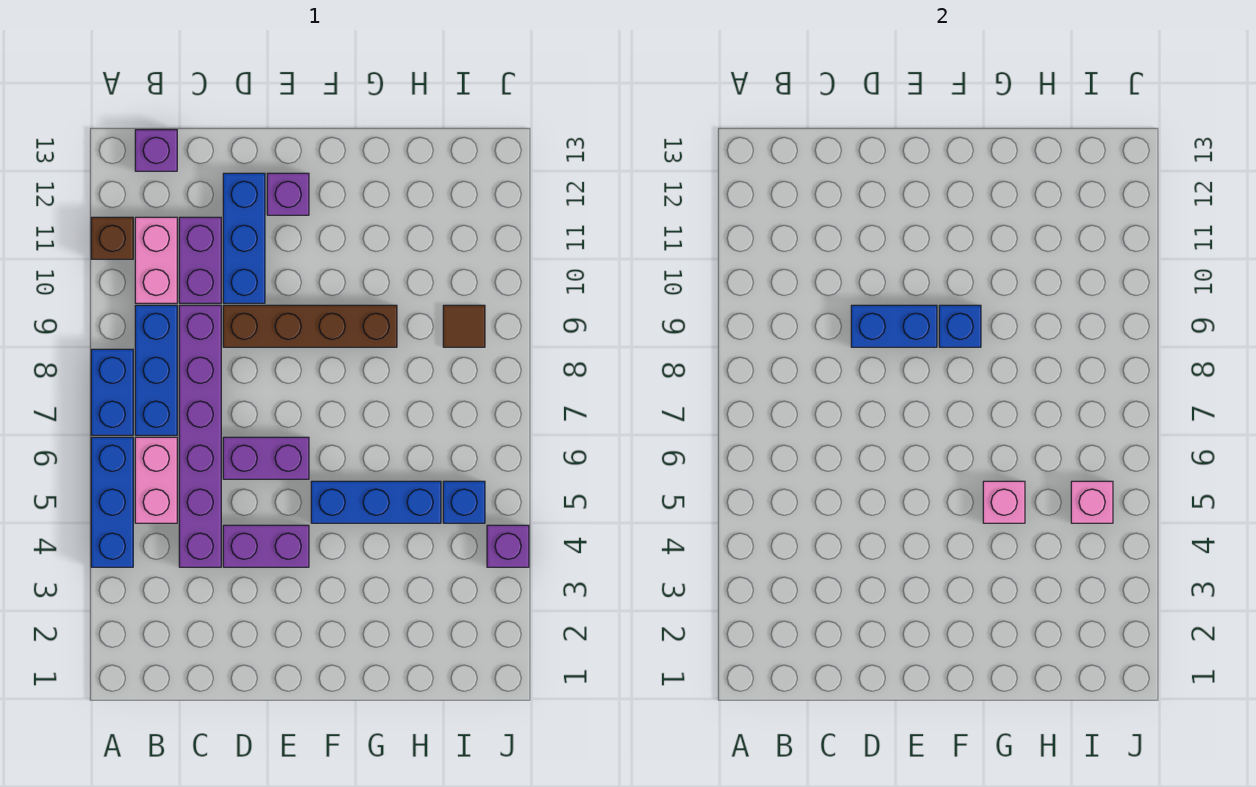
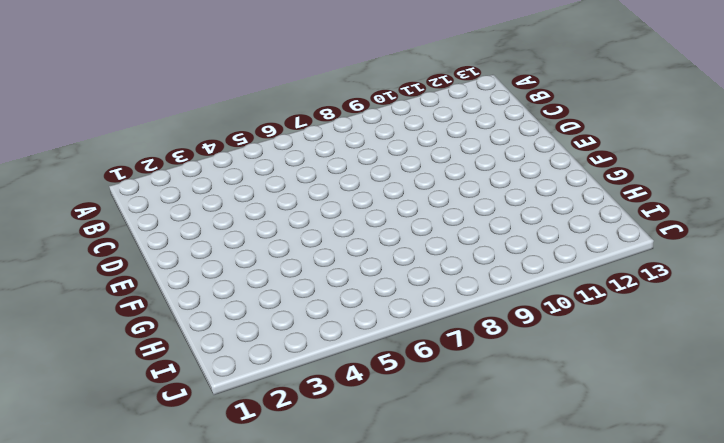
none -> blue 1x3 brick [91,437,133,567]
none -> blue 1x2 brick [91,349,133,435]
none -> brown 1x1 brick [91,217,133,259]

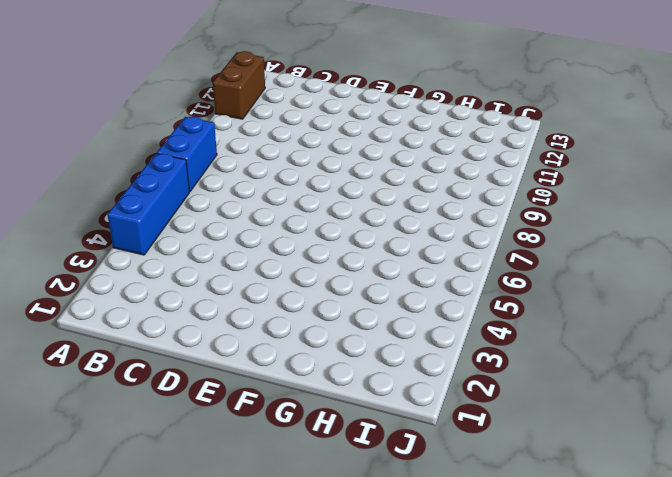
brown 1x2 brick [213,51,265,119] -> brown 1x1 brick [91,217,133,259]
none -> pink 1x2 brick [135,437,177,523]
none -> blue 1x3 brick [135,305,177,435]
none -> pink 1x2 brick [135,217,177,303]

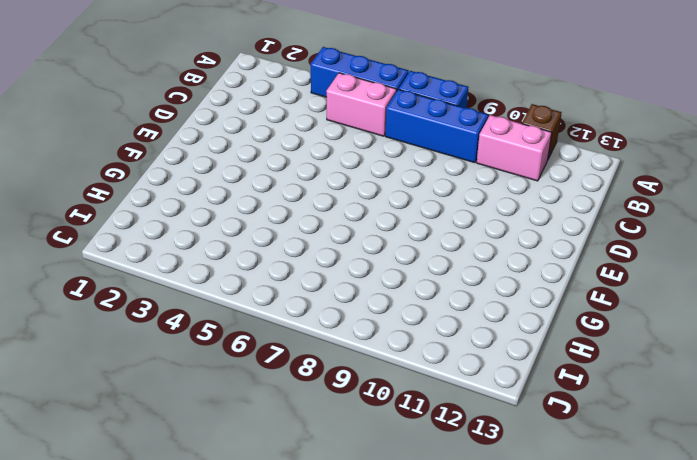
none -> purple 1x1 brick [135,130,177,171]
none -> purple 1x6 brick [179,305,221,567]
none -> purple 1x2 brick [179,217,221,303]

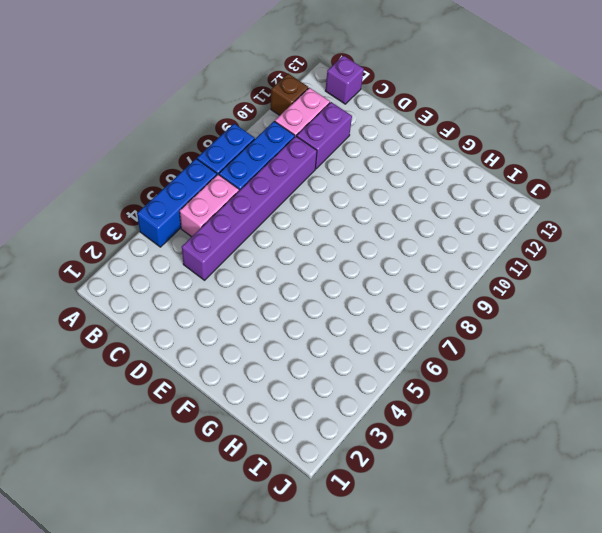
none -> purple 1x2 brick [223,525,309,567]
none -> purple 1x2 brick [223,437,309,479]
none -> brown 1x4 brick [223,305,397,347]

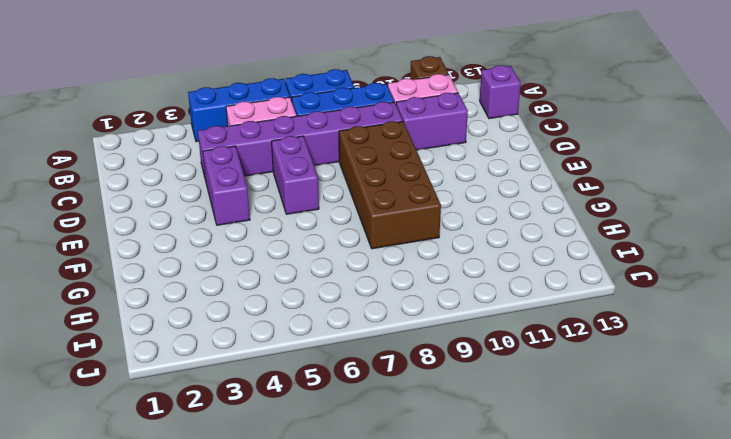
brown 2x4 brick [339,121,441,249] -> brown 1x4 brick [223,305,397,347]
none -> blue 1x3 brick [223,173,265,303]
none -> purple 1x1 brick [267,173,309,215]
none -> blue 1x3 brick [311,481,441,523]

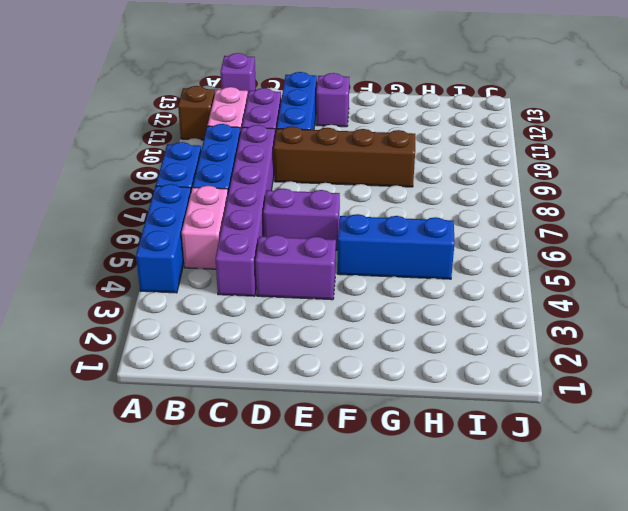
none -> blue 1x1 brick [443,481,485,523]
none -> brown 1x1 tile [443,305,485,347]
none -> purple 1x1 brick [487,525,529,567]

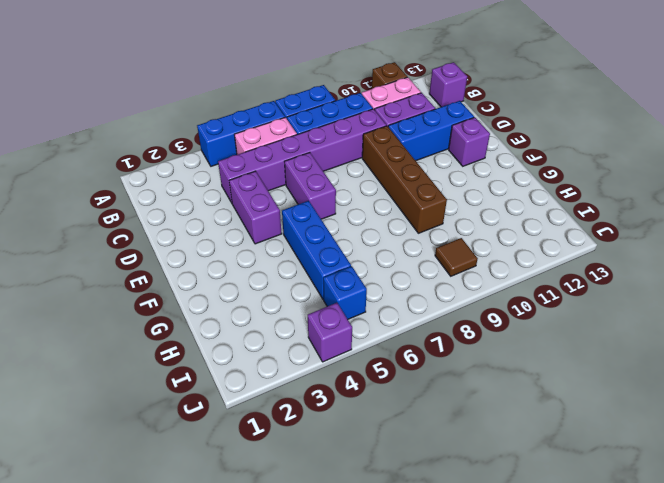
none -> blue 1x2 brick [851,305,937,347]
none -> blue 1x1 brick [939,305,981,347]
none -> pink 1x1 brick [983,481,1025,523]

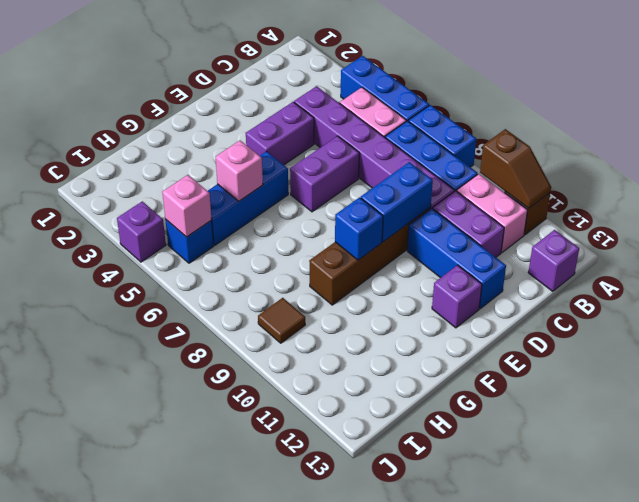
brown 1x2 slope [480,129,551,208] -> none

